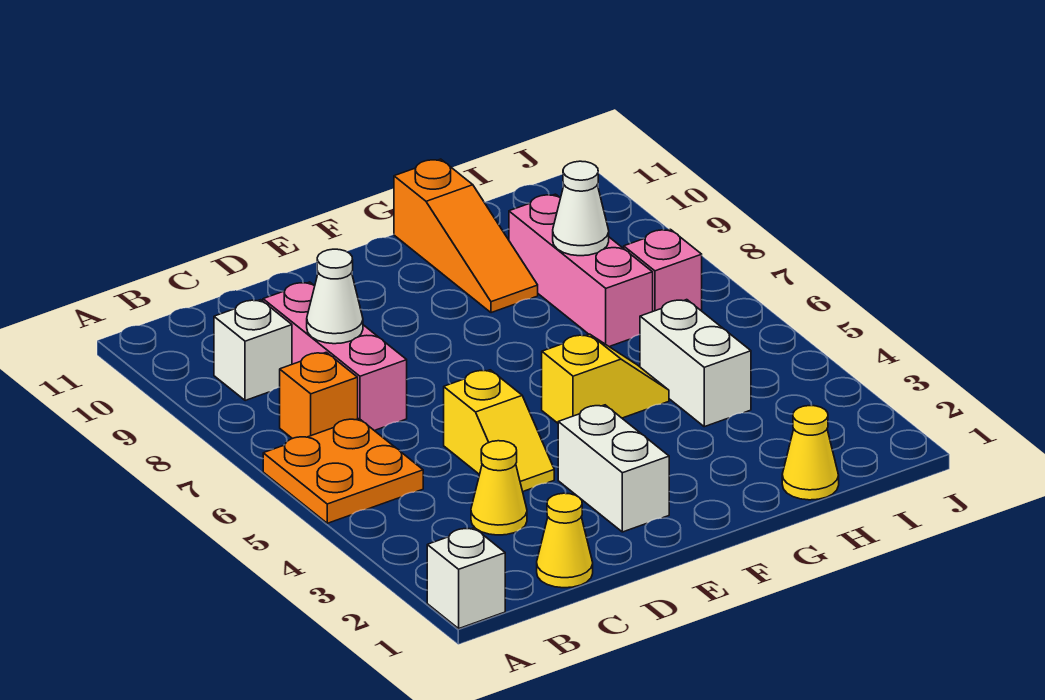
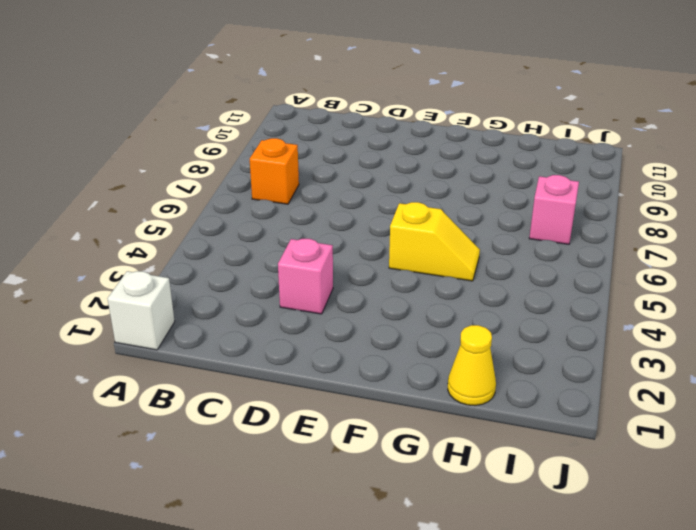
pink 1x1 brick [278,239,333,314] -> none
none -> orange 2x2 plate [263,419,423,523]
none -> white 1x1 brick [214,300,292,401]
none -> yellow 1x1 cone [537,493,593,588]

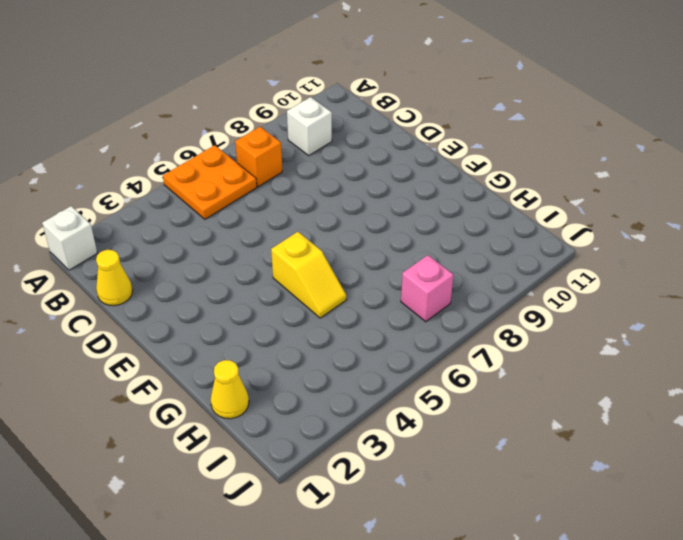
none -> yellow 1x1 cone [471,441,527,535]
none -> pink 1x3 brick [263,282,407,431]
none -> yellow 1x2 slope [444,370,554,491]

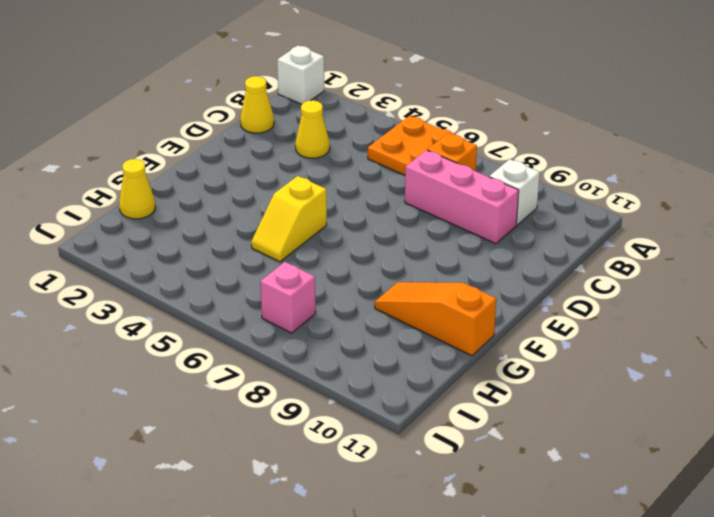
none -> yellow 1x2 slope [444,370,554,491]
none -> white 1x2 brick [558,405,669,532]
none -> white 1x2 brick [640,300,751,427]

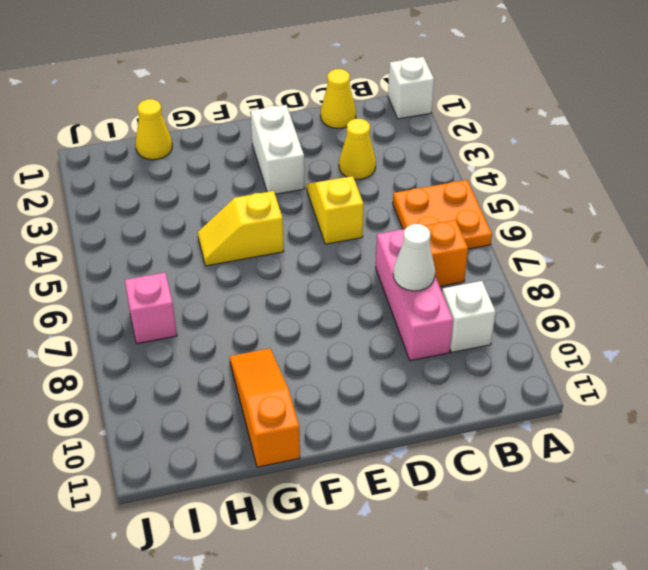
none -> white 1x2 brick [640,300,751,427]
none -> pink 1x3 brick [509,194,653,347]
none -> white 1x1 cone [553,161,609,256]

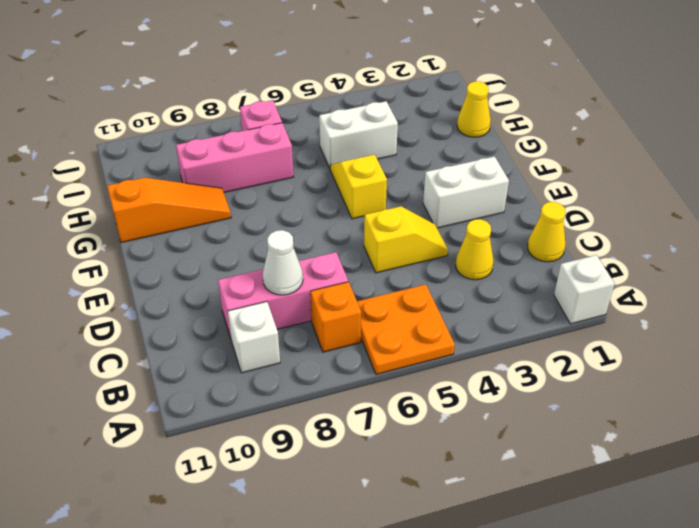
none -> white 1x1 cone [553,161,609,256]

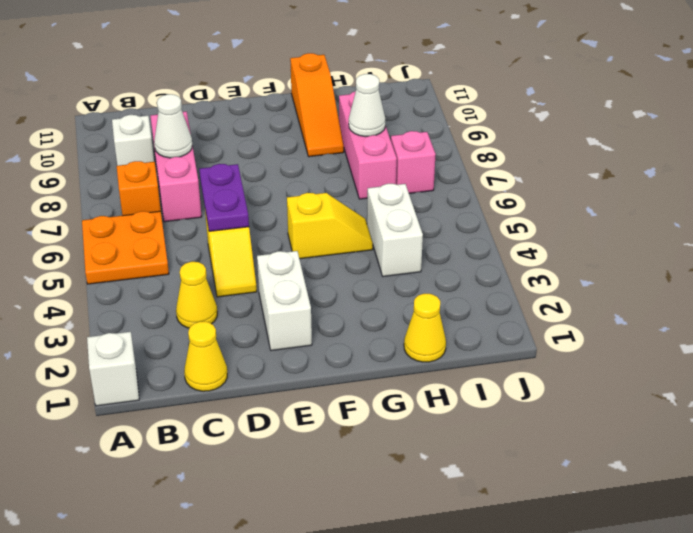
purple 1x2 plate [200,164,249,231] -> none

